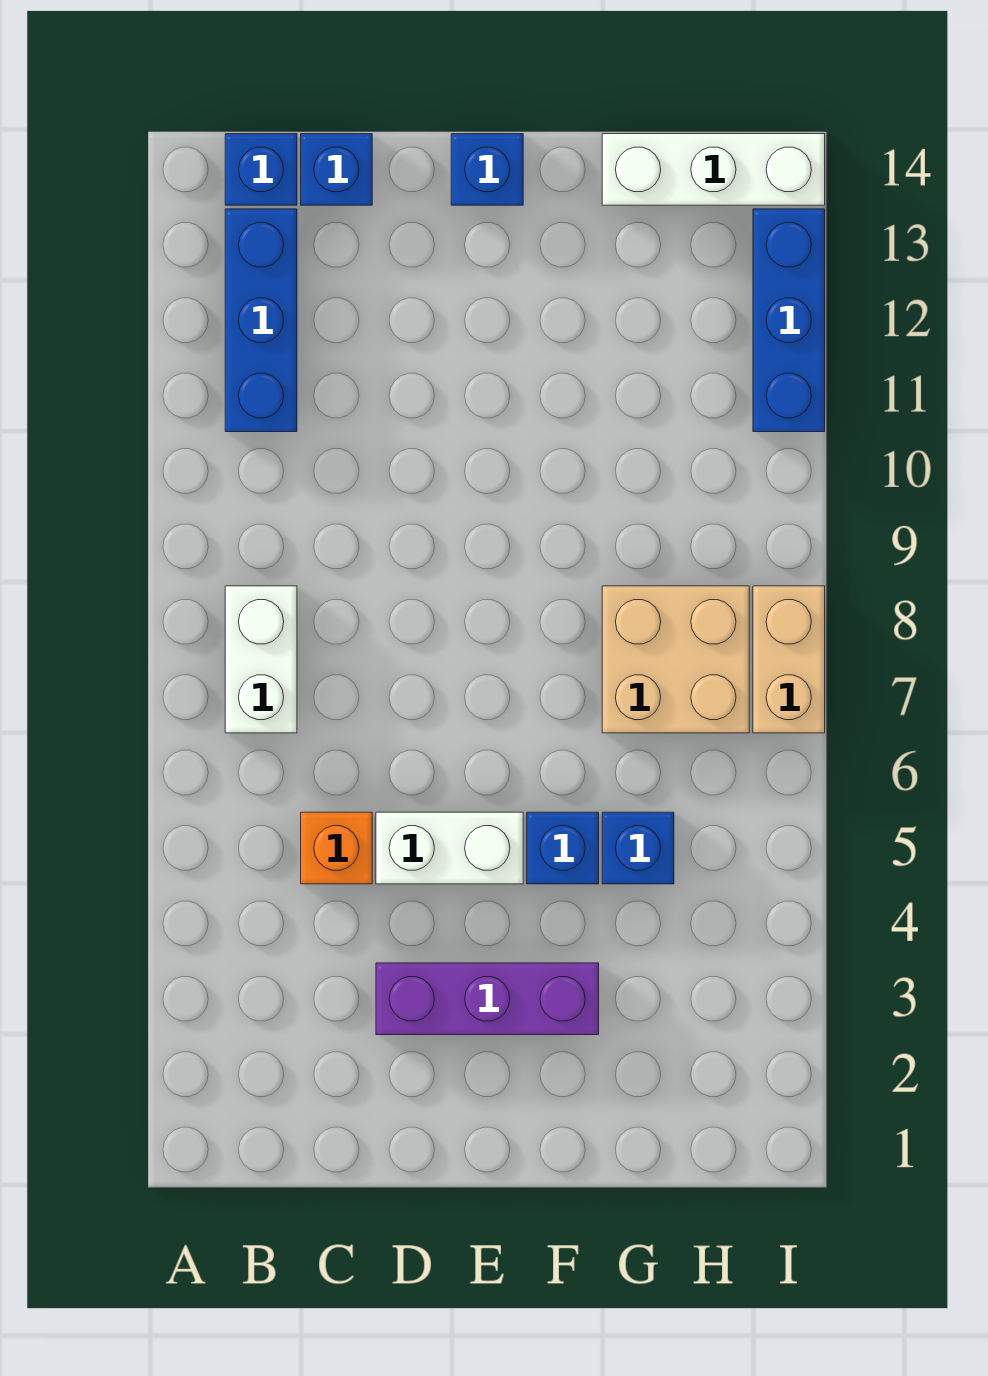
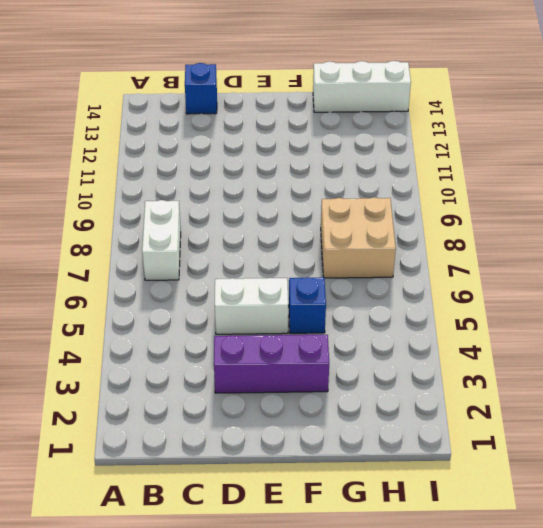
none -> blue 1x3 brick [225,209,297,432]
none -> blue 1x1 brick [225,134,297,205]
none -> orange 1x1 brick [301,812,372,884]

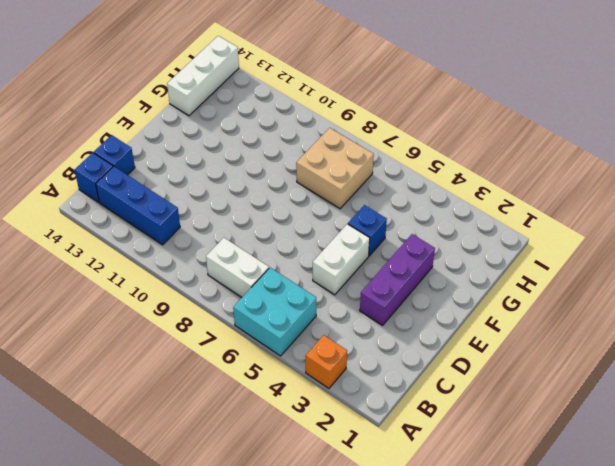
orange 1x1 brick [306,335,347,388] -> orange 1x1 brick moved to [301,812,372,884]
cyan 2x2 brick [233,268,316,356] -> none
none -> blue 1x1 brick [451,134,523,205]
none -> blue 1x1 brick [602,812,674,884]
none -> tan 1x2 brick [753,586,825,733]

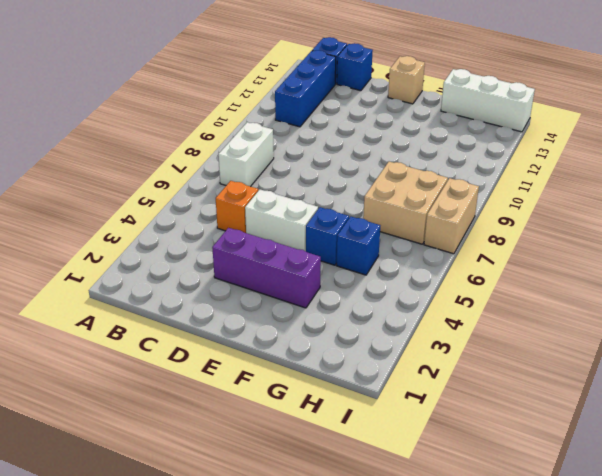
tan 1x1 brick [388,56,425,104] -> blue 1x1 brick [451,134,523,205]
none -> blue 1x3 brick [753,209,825,432]

